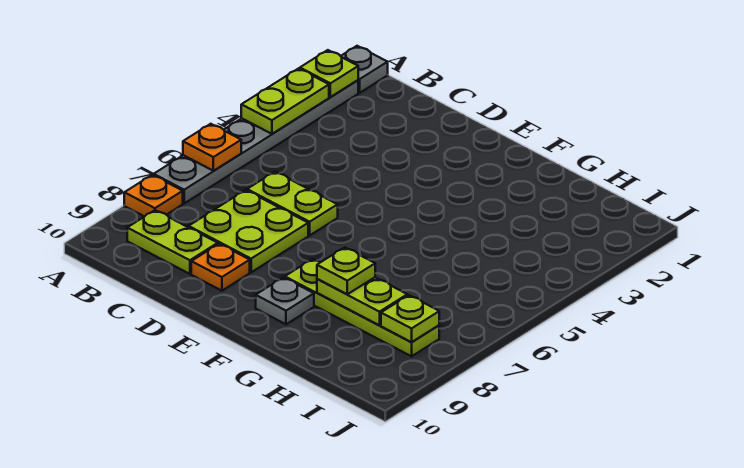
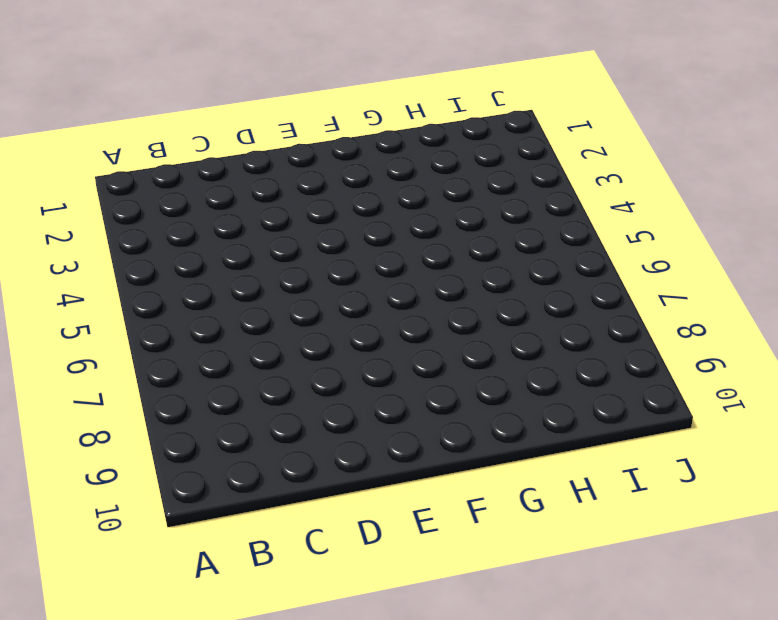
none -> grey 1x1 plate [341,46,388,93]
none -> grey 1x6 plate [154,80,358,203]
none -> orange 1x1 plate [124,175,183,217]

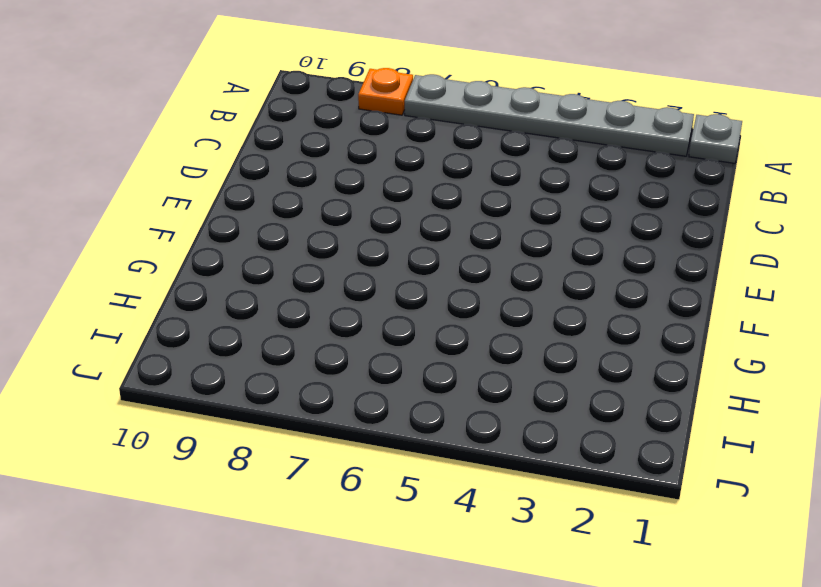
none -> lime 1x2 plate [127,210,218,274]
none -> lime 1x2 plate [247,172,338,235]
none -> lime 2x2 plate [189,190,308,272]

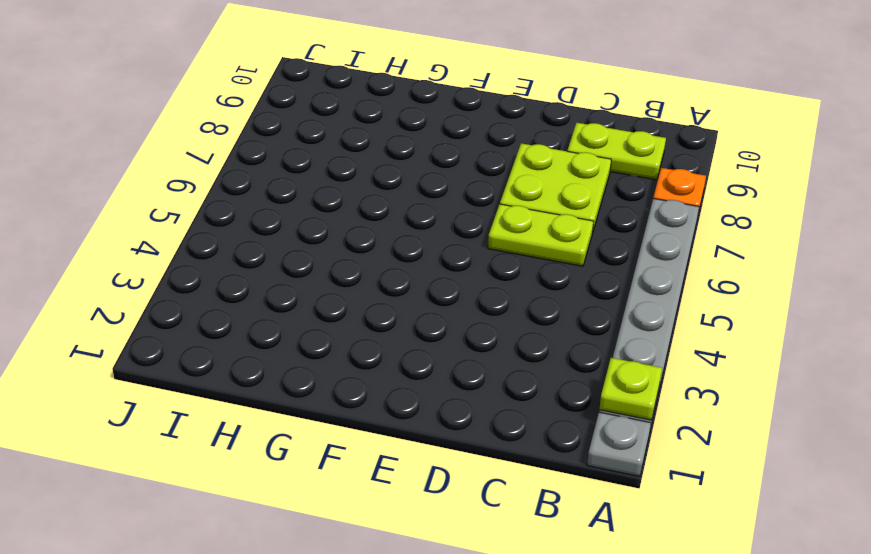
none -> orange 1x1 plate [191,244,250,291]
none -> lime 1x4 plate [285,259,439,356]
none -> grey 1x1 plate [256,277,314,324]

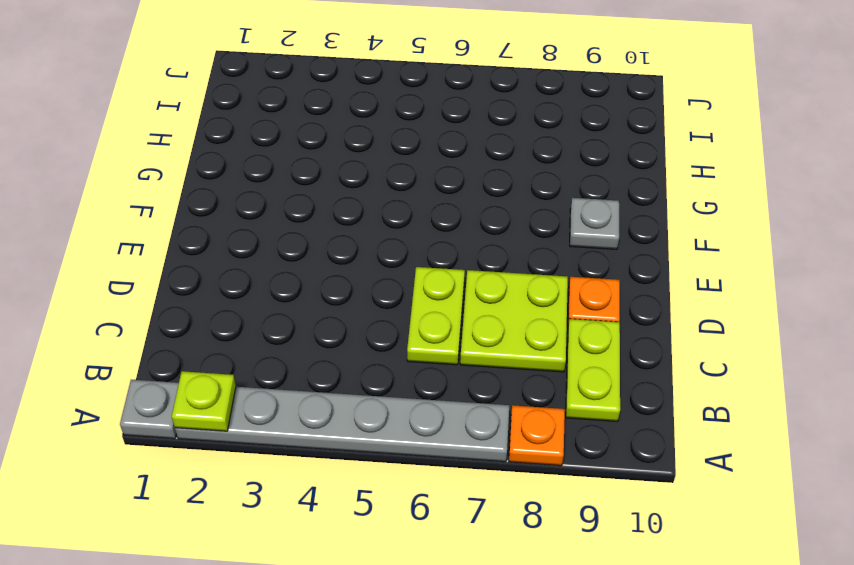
none -> lime 1x4 plate [285,259,439,356]
none -> lime 1x2 plate [241,69,329,134]
none -> orange 1x1 plate [183,124,241,171]

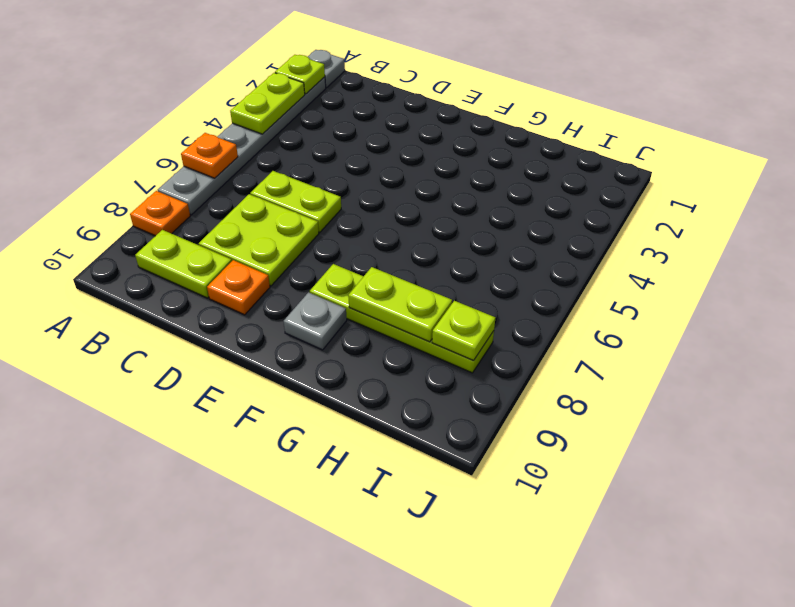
none -> lime 1x1 plate [317,247,375,294]

